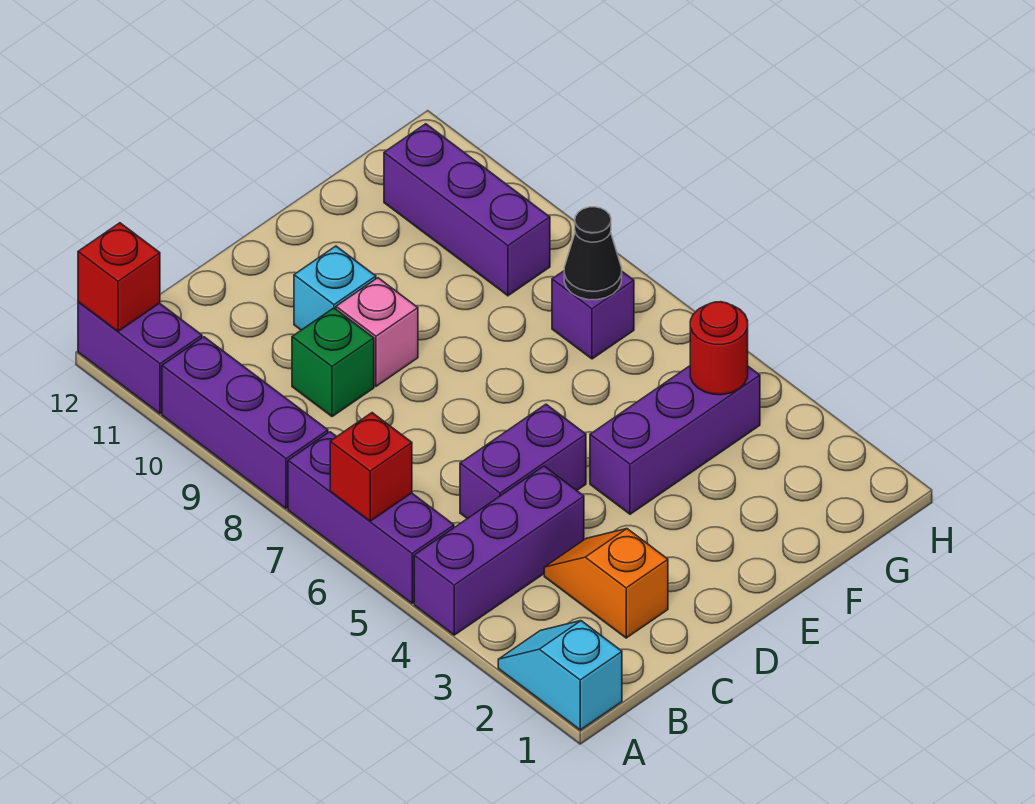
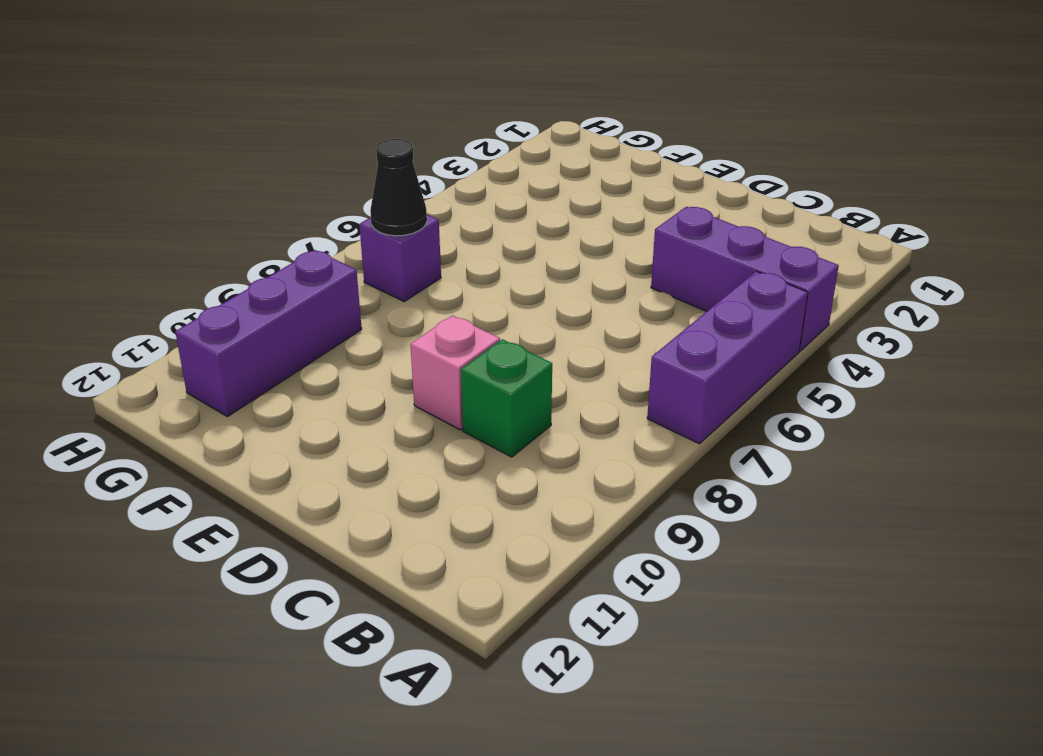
none -> cyan 1x2 slope [498,621,622,730]
none -> purple 1x3 brick [162,337,328,509]
none -> purple 1x2 brick [78,302,202,414]

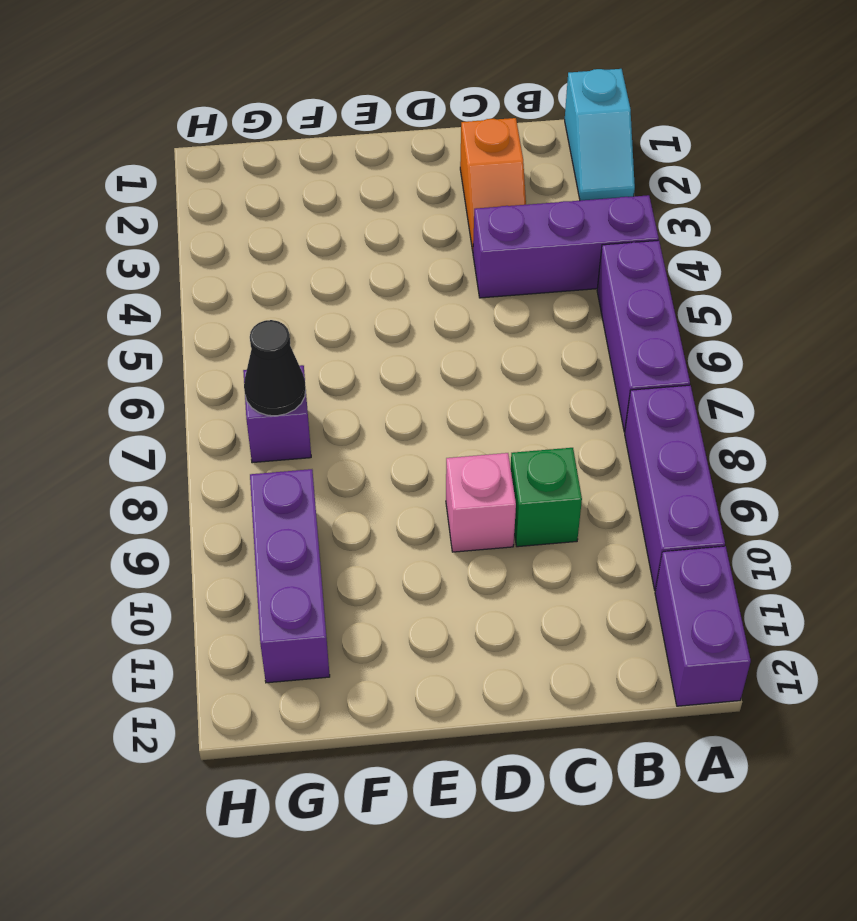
none -> purple 1x2 brick [460,404,586,519]
none -> cyan 1x1 brick [294,246,376,330]
none -> purple 1x3 brick [590,366,760,514]

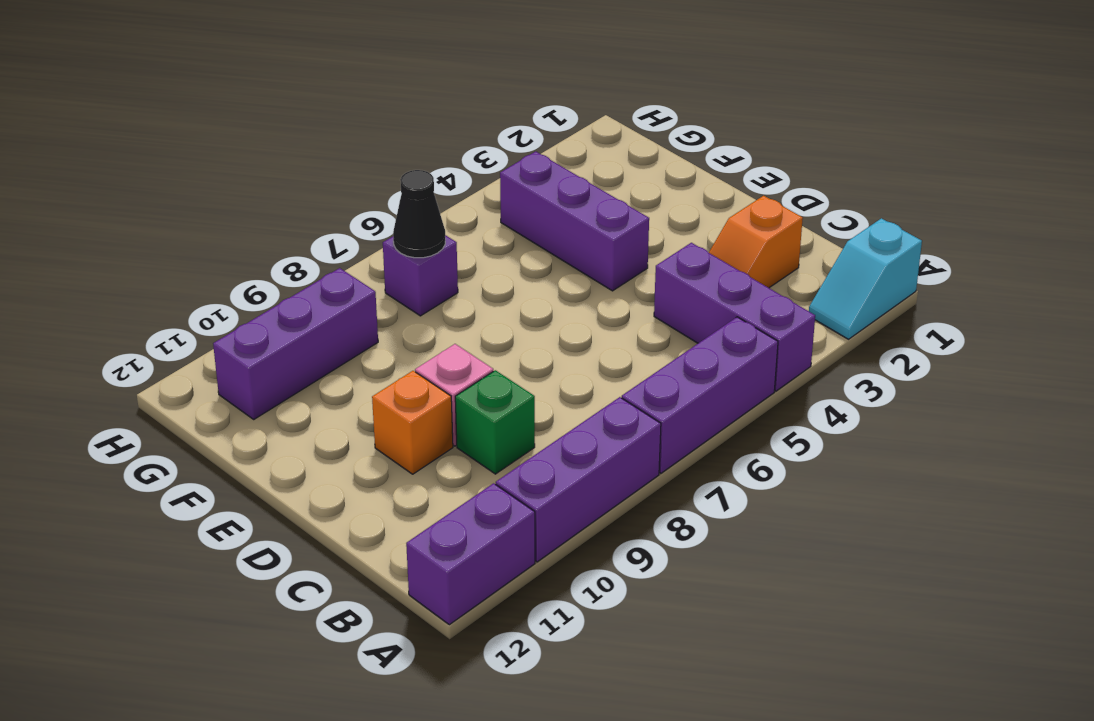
orange 1x1 brick [372,371,453,474] -> cyan 1x1 brick [294,246,376,330]
none -> purple 1x2 brick [460,404,586,519]
none -> red 1x1 brick [330,413,412,521]
none -> red 1x1 brick [78,223,160,331]

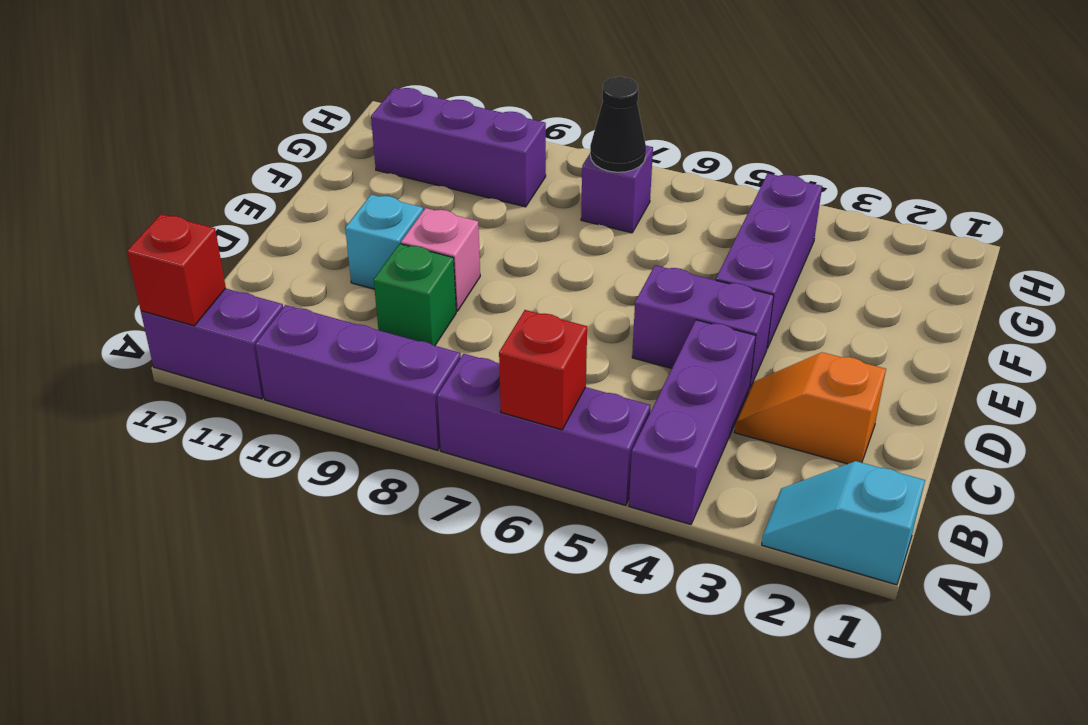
purple 1x2 brick [632,265,774,389] -> purple 1x2 brick turned to [460,404,586,519]
none -> red 1x1 round brick [690,302,748,395]

